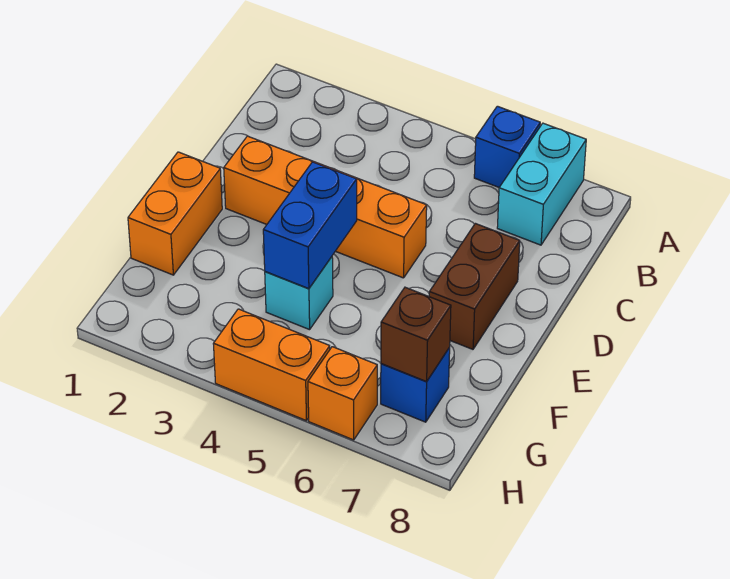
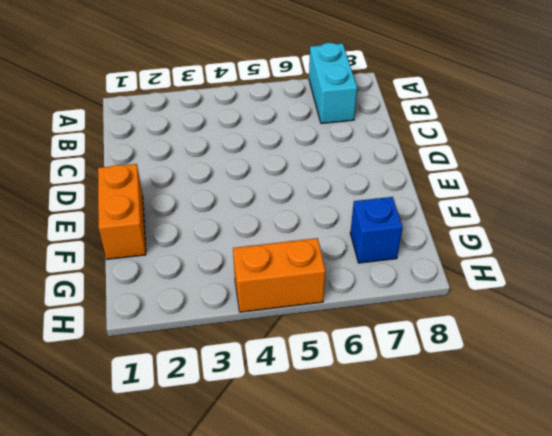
none -> blue 1x1 brick [474,106,540,187]
none -> orange 1x4 brick [224,136,427,278]

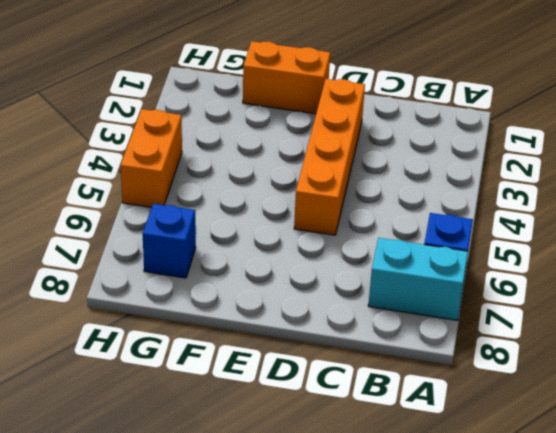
none -> brown 1x2 brick [429,223,520,349]
none -> cyan 1x1 brick [265,257,333,330]

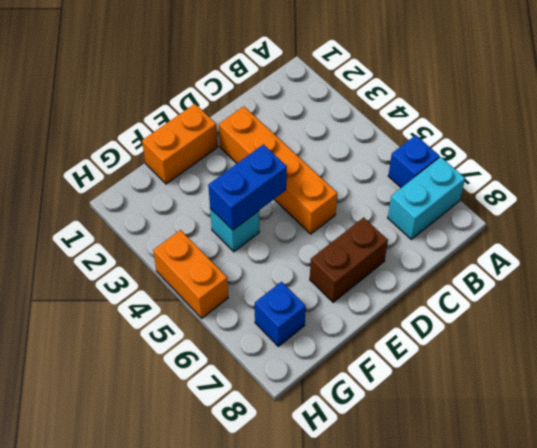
none -> orange 1x1 brick [308,347,377,440]
none -> brown 1x1 brick [381,287,451,382]

